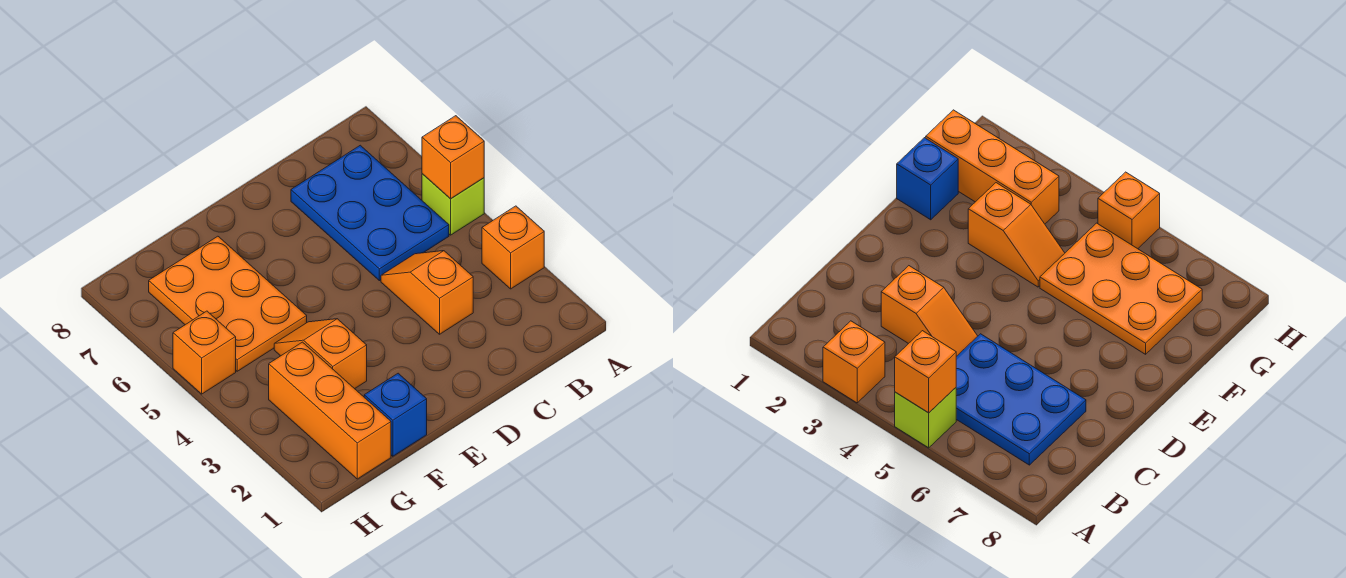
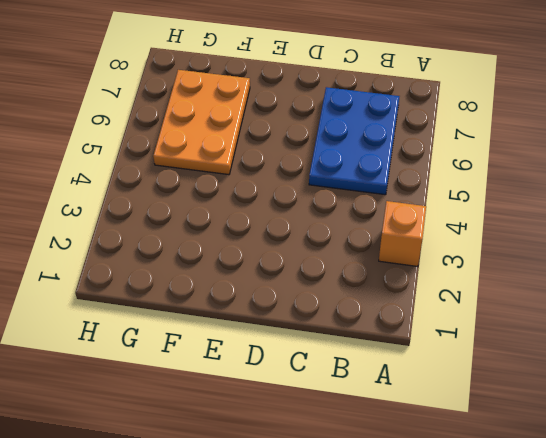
none -> lime 1x1 brick [422,174,484,235]
none -> orange 1x2 slope [381,251,473,334]

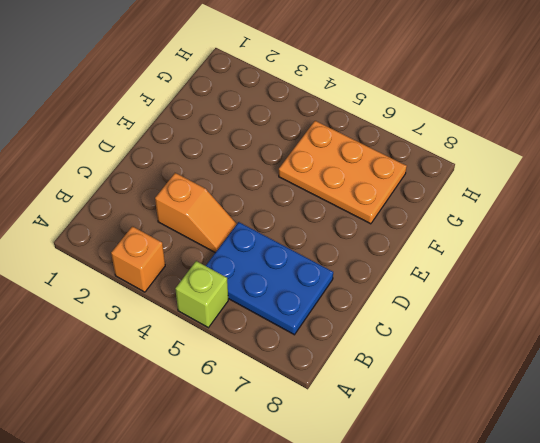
none -> blue 1x1 brick [364,373,427,456]
none -> orange 1x2 slope [274,319,367,389]

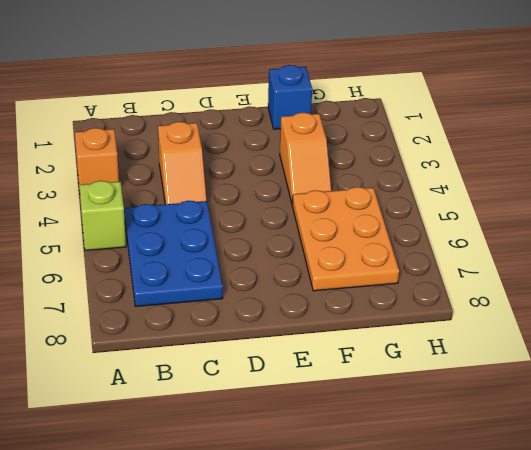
none -> orange 1x3 brick [269,342,391,479]
none -> orange 1x1 brick [173,311,236,394]

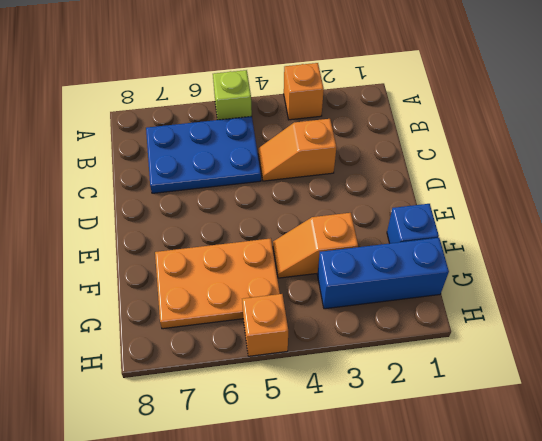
blue 1x3 brick [318,238,449,309] -> orange 1x3 brick [269,342,391,479]
none -> orange 1x1 brick [422,116,484,198]

